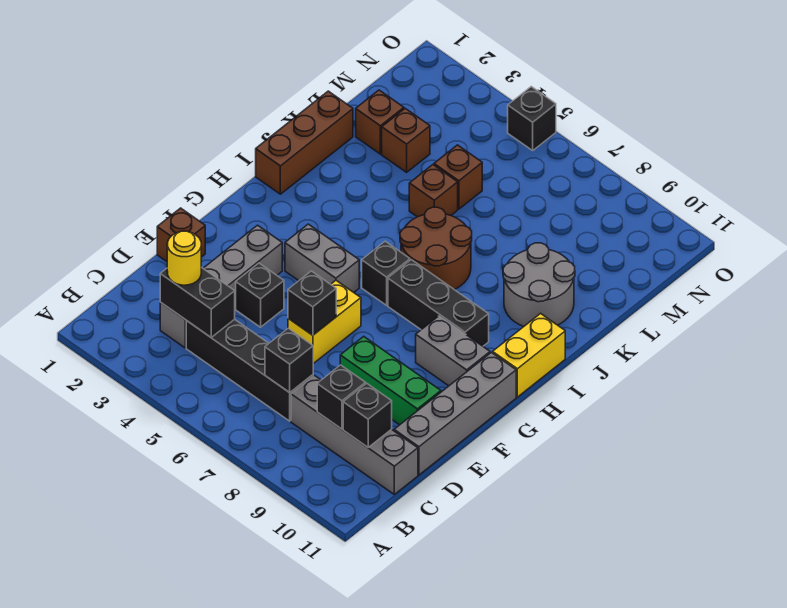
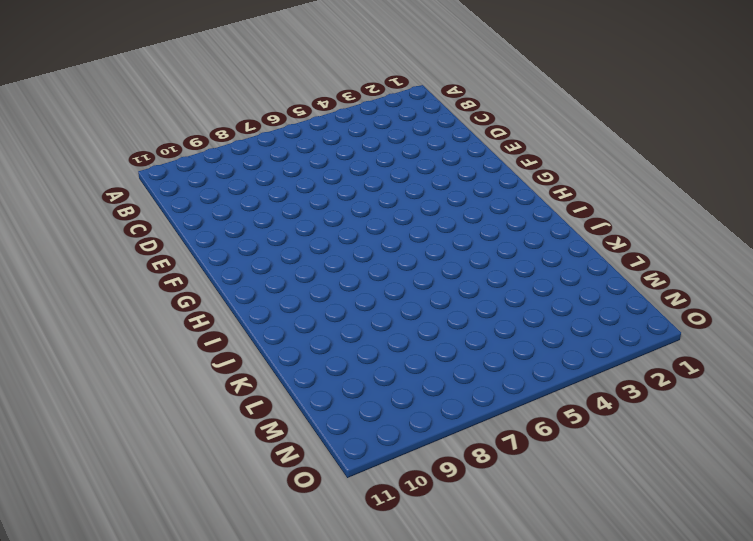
none -> grey 1x4 brick [160,225,282,348]
none -> black 1x4 brick [186,319,313,421]
none -> grey 1x4 brick [291,376,418,494]

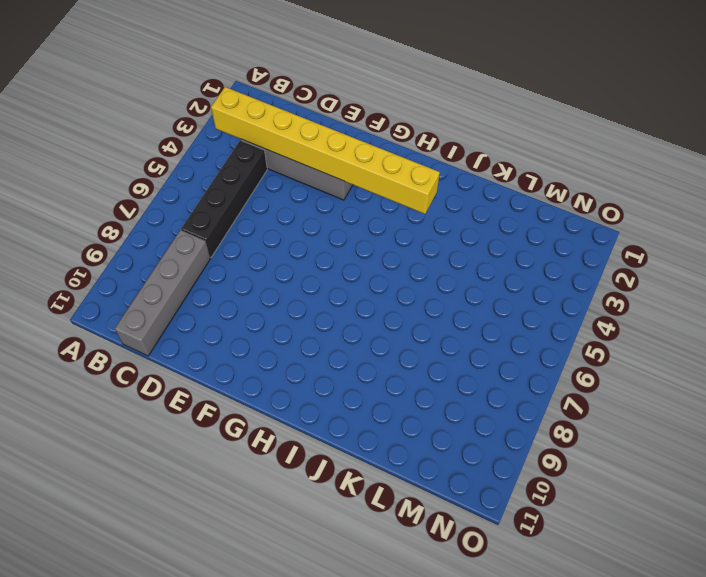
yellow 1x8 brick [211,87,440,214] -> black 1x2 brick [160,267,235,337]
none -> grey 1x4 brick [394,353,516,475]
none -> brown 1x1 brick [157,208,205,262]
none -> black 1x1 brick [236,263,284,327]

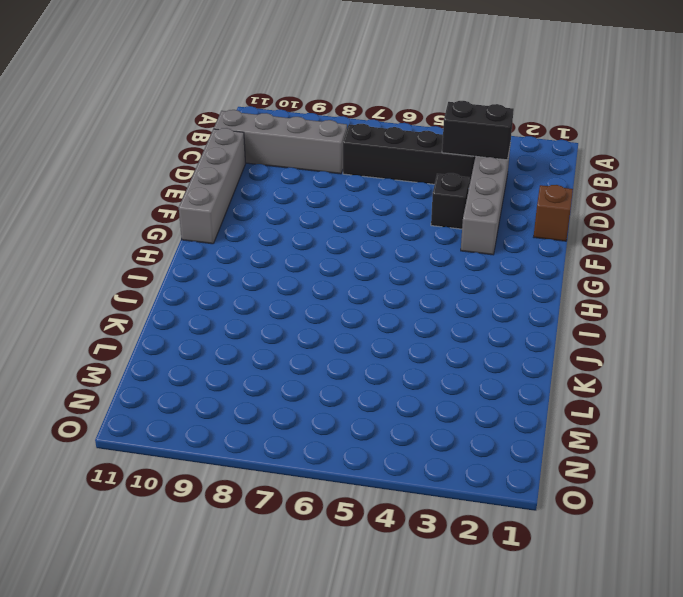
none -> yellow 1x2 brick [288,281,361,364]
none -> green 1x3 brick [340,336,441,425]
none -> grey 1x2 brick [285,224,359,292]

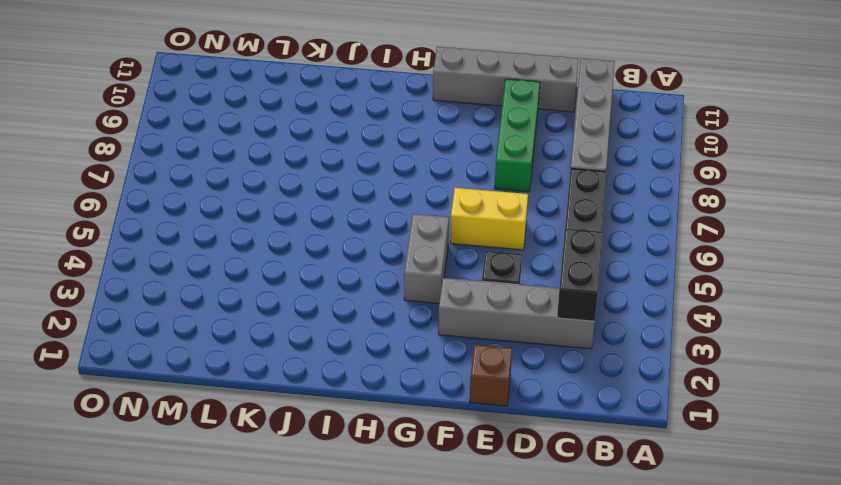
none -> grey 1x2 brick [416,316,490,386]
none -> black 1x1 brick [362,241,410,305]
none -> black 1x3 brick [388,260,489,346]

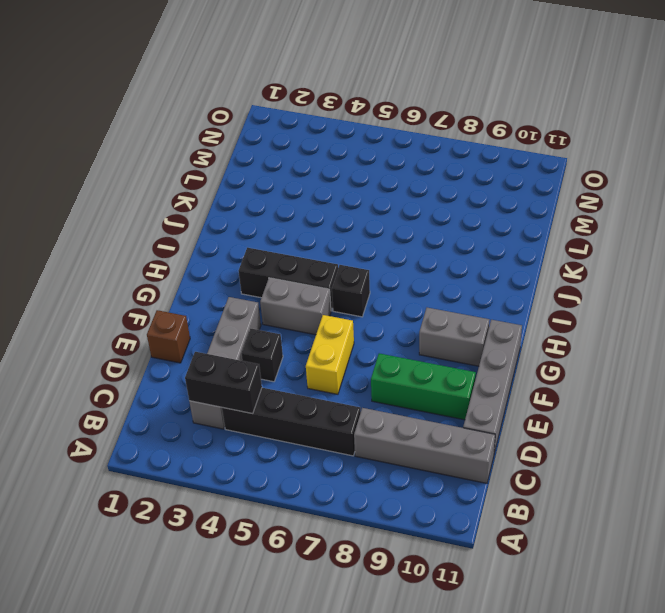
black 1x3 brick [239,248,338,311] -> black 1x3 brick moved to [388,260,489,346]
none -> yellow 1x2 brick [493,314,565,397]
none -> brown 1x3 brick [256,91,353,194]
none -> brown 2x2 round brick [400,207,472,290]

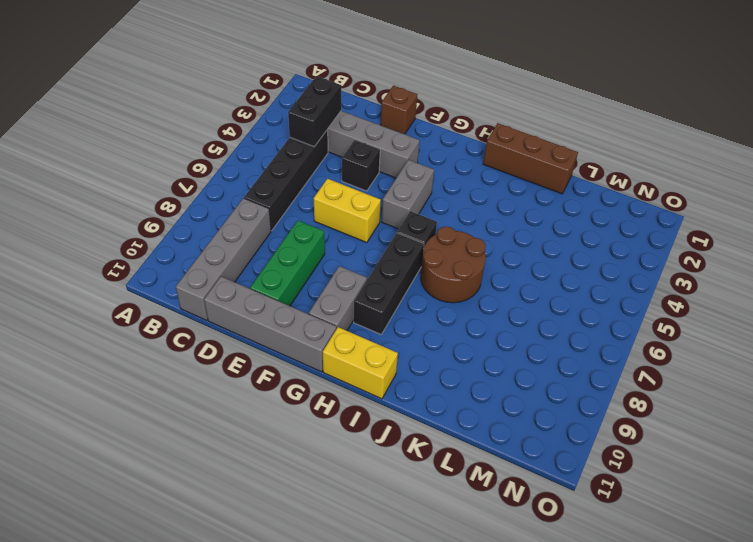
none -> grey 2x2 round brick [503,243,575,326]
none -> brown 1x1 brick [409,165,458,217]
none -> brown 1x1 brick [356,90,404,154]

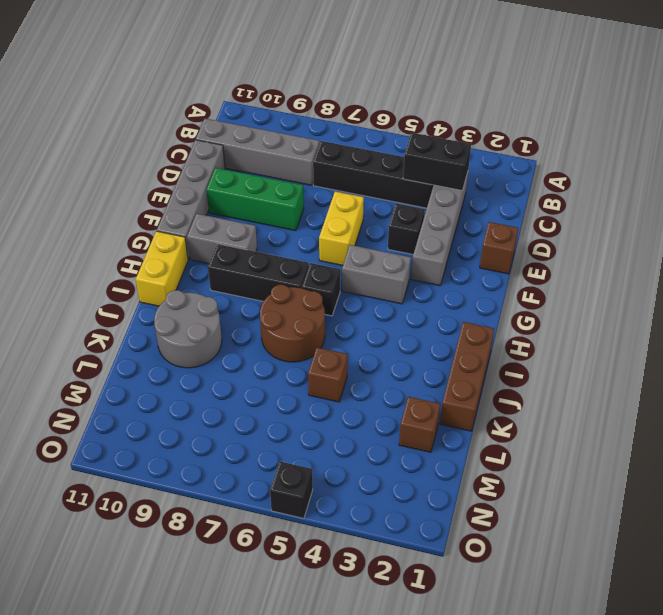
none -> brown 1x1 brick [382,108,430,172]
none -> brown 1x1 brick [434,145,482,209]
none -> black 1x1 brick [265,328,313,393]

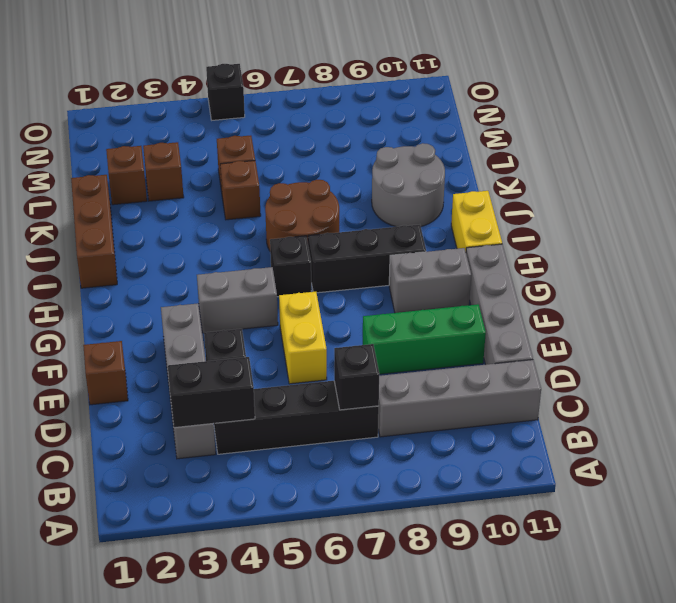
none -> black 1x1 brick [317,365,366,429]
none -> black 1x1 brick [343,383,392,447]
none -> black 1x1 brick [288,271,336,335]

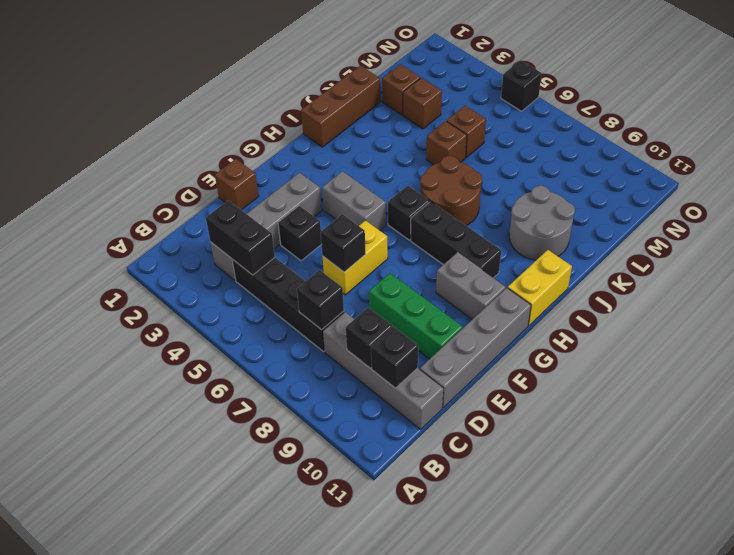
none -> yellow 1x1 round brick [167,231,201,285]

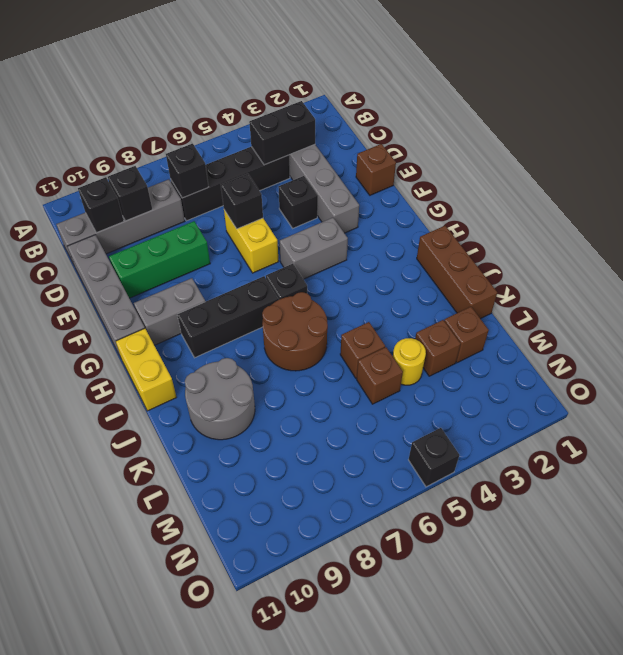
yellow 1x1 round brick [393,338,426,385] -> yellow 1x1 round brick moved to [167,231,201,285]

